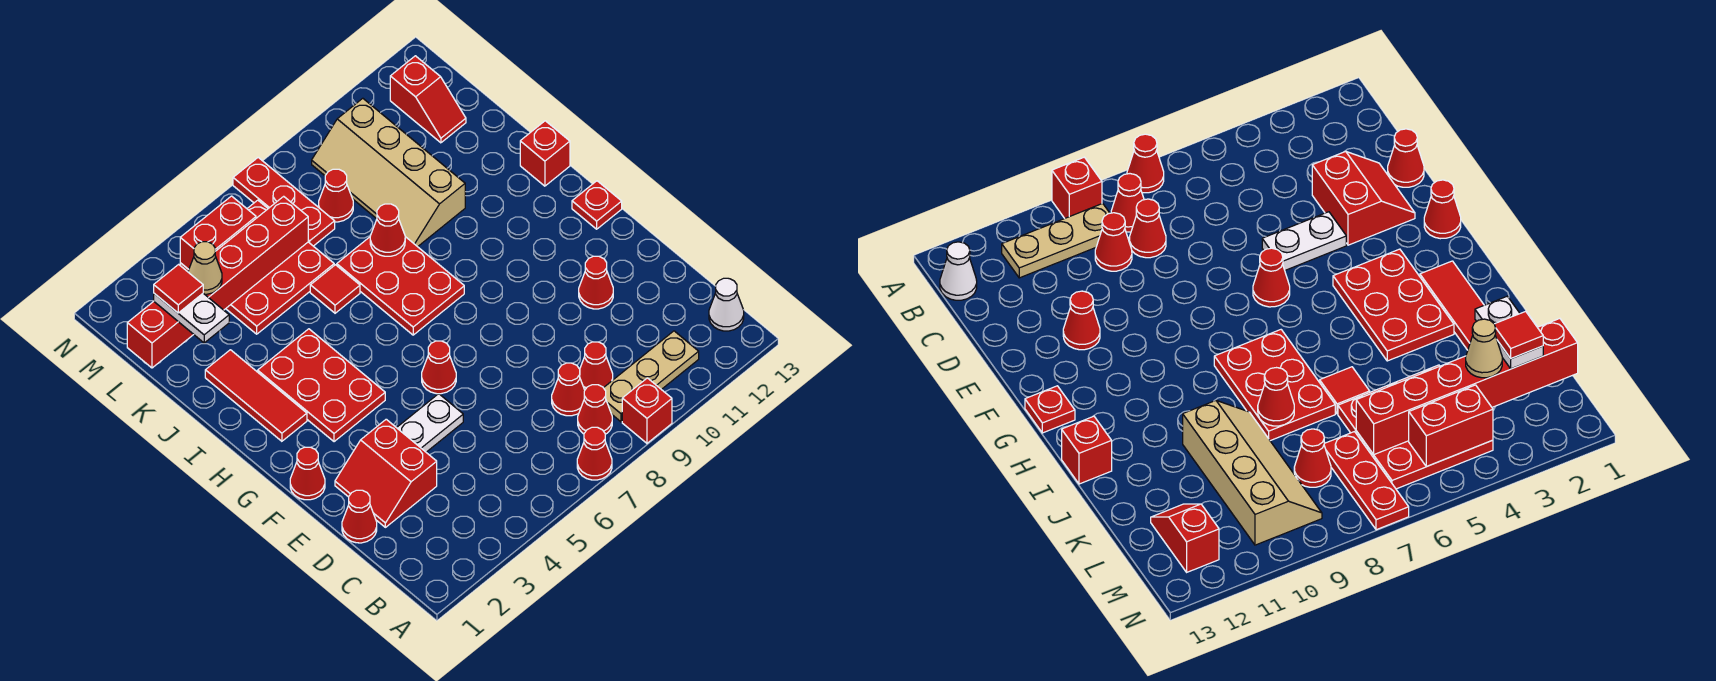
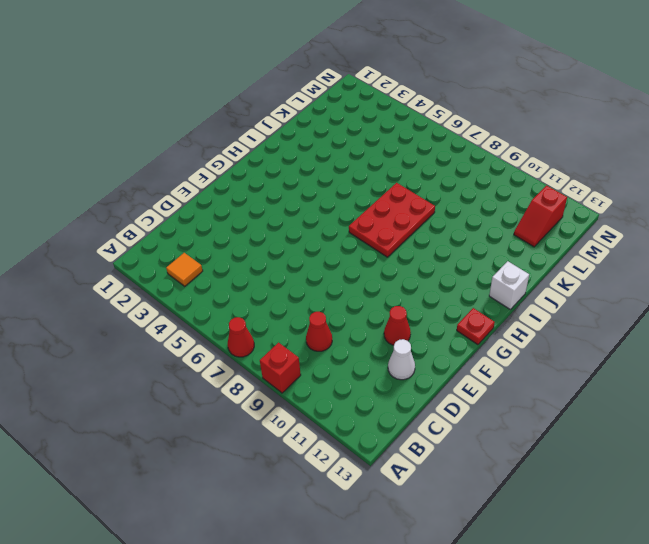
orange 1x1 tile [166,253,203,286] -> none
white 1x1 cone [388,339,415,380] -> white 1x1 cone moved to [709,278,744,331]
white 1x1 brick [489,261,529,309] -> red 1x1 brick [520,121,570,186]
none -> red 1x1 cone [578,385,612,434]
none -> tan 1x3 plate [604,331,699,422]
none -> red 1x1 cone [552,363,585,416]
none -> red 1x1 cone [342,490,377,543]

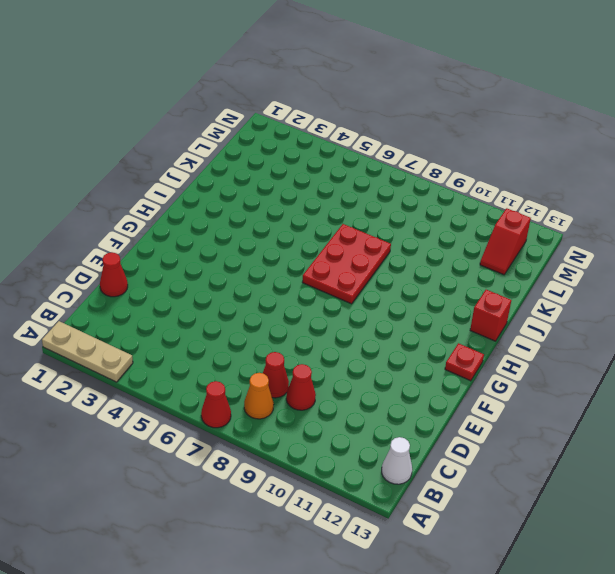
tan 1x3 plate [42,321,133,382] -> tan 1x3 plate moved to [604,331,699,422]
orange 1x1 cone [244,373,274,419] -> red 1x1 cone [578,385,612,434]
none -> red 1x1 brick [622,378,672,443]
none -> red 2x2 slope [335,419,437,527]
none -> white 1x2 plate [397,394,463,452]
none -> red 1x1 cone [579,256,613,309]

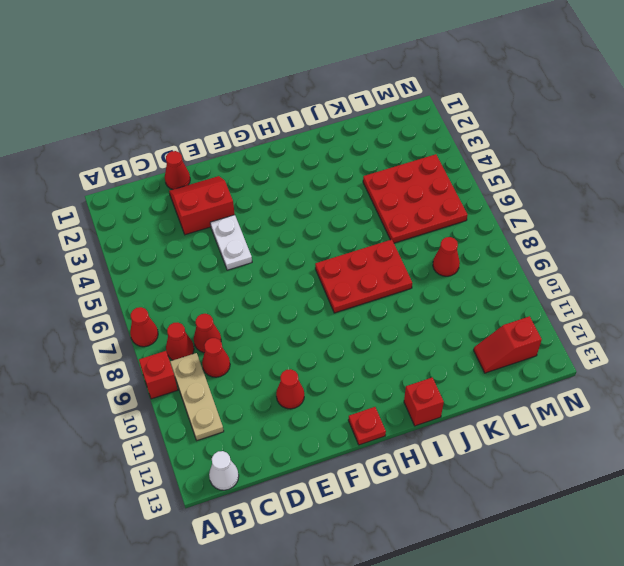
none -> red 1x1 cone [290,447,325,500]
none -> red 1x1 cone [422,341,456,394]
none -> red 2x3 plate [258,329,385,442]
none -> red 1x3 tile [205,350,307,441]

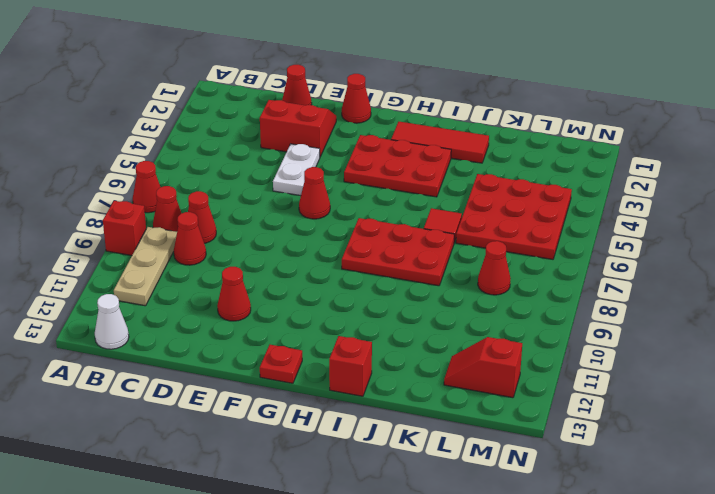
none -> tan 2x4 slope [312,98,465,247]
none -> red 1x3 plate [233,158,335,246]
none -> red 1x1 cone [370,204,405,256]
none -> red 1x6 brick [127,196,308,368]

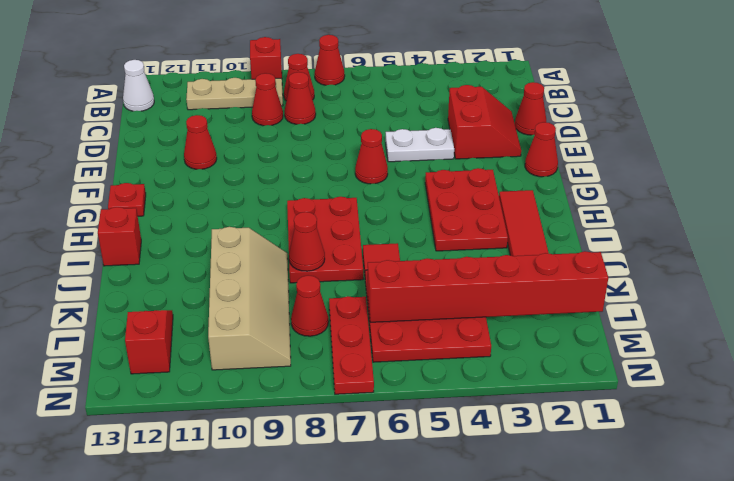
none -> red 1x2 brick [180,196,256,270]
none -> white 1x2 plate [154,293,229,343]
none -> tan 1x1 cone [188,242,222,294]
none -> red 1x1 tile [154,264,203,313]

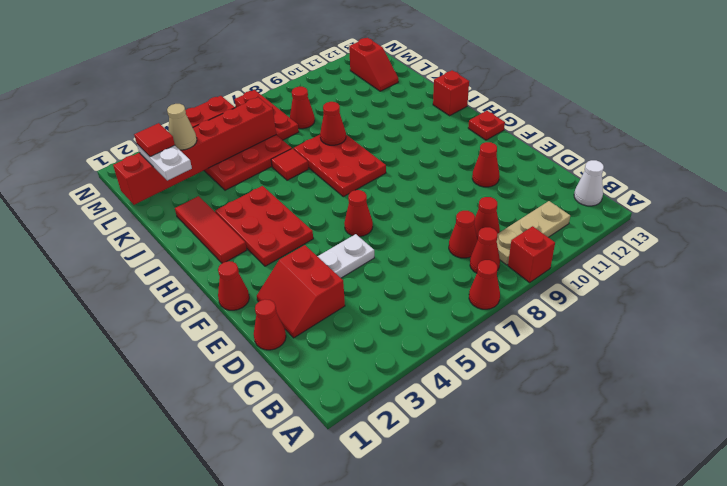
none -> tan 2x4 slope [312,98,465,247]

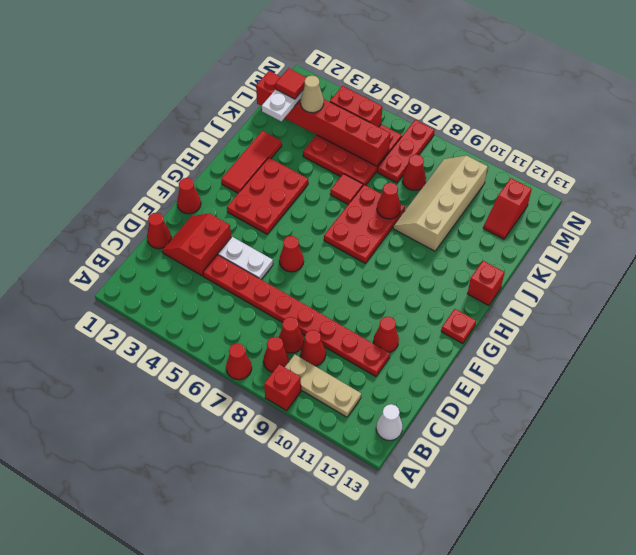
red 1x8 plate [203,255,390,377] -> none

